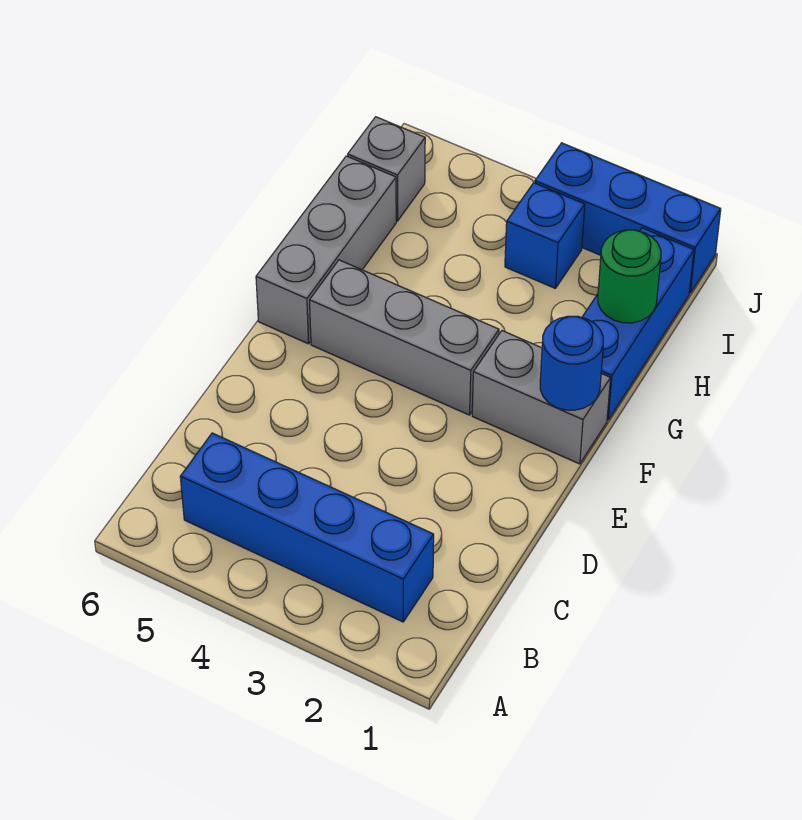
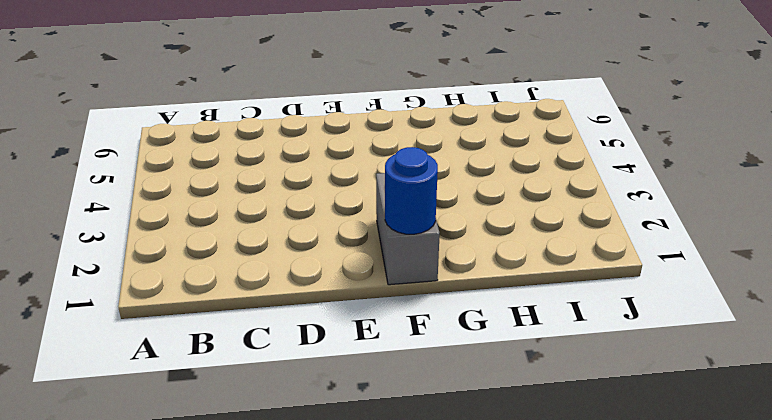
none -> blue 1x4 brick [180,433,434,622]
none -> grey 1x3 brick [310,260,499,415]

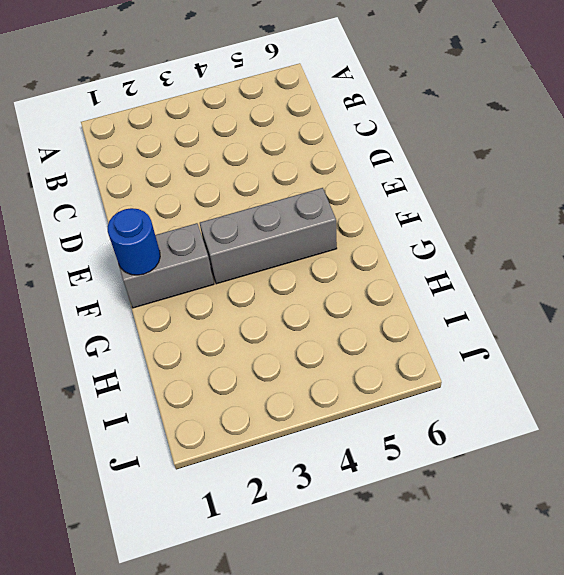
none -> blue 1x4 brick [180,433,434,622]
none -> grey 1x3 brick [256,156,396,344]

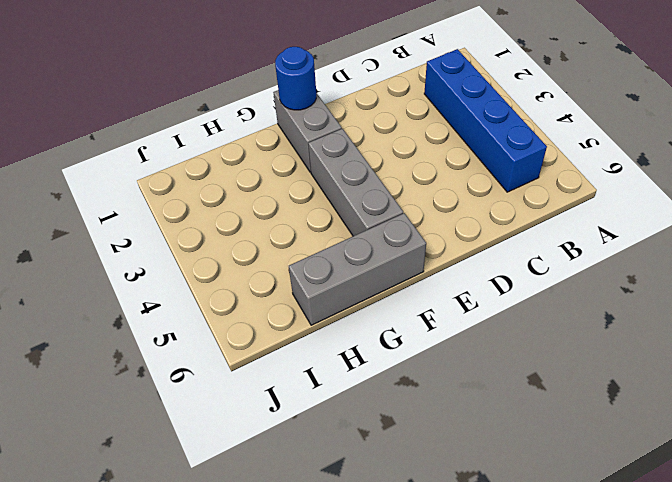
none -> blue 1x3 brick [582,228,694,420]
none -> blue 1x1 brick [505,183,585,288]

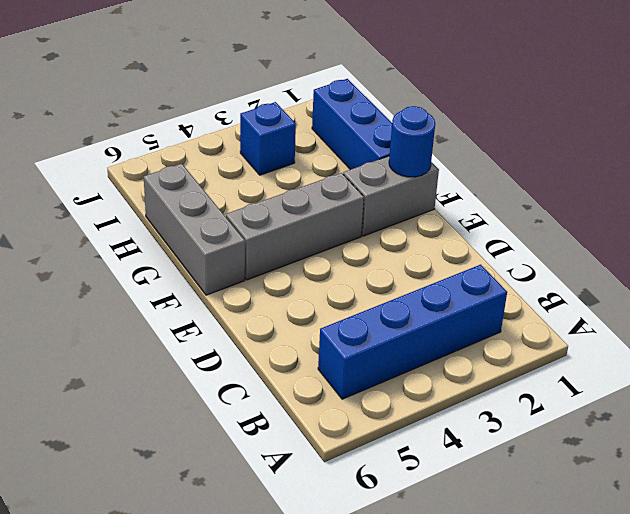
none -> grey 1x1 brick [348,117,425,221]
none -> blue 1x3 brick [535,143,721,293]

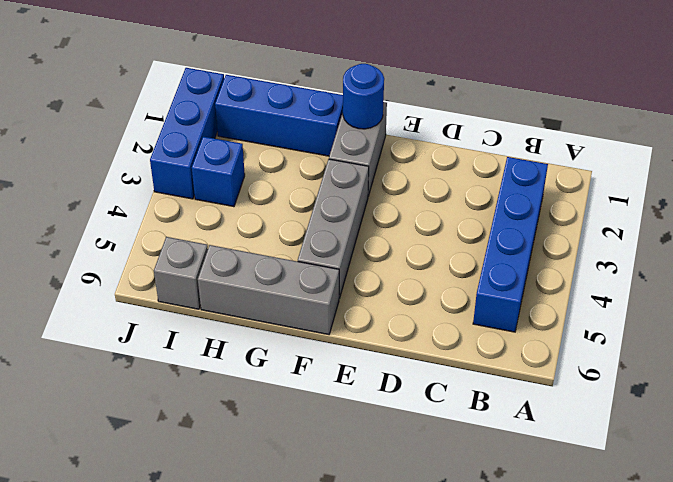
none -> green 1x1 round brick [598,230,661,323]

